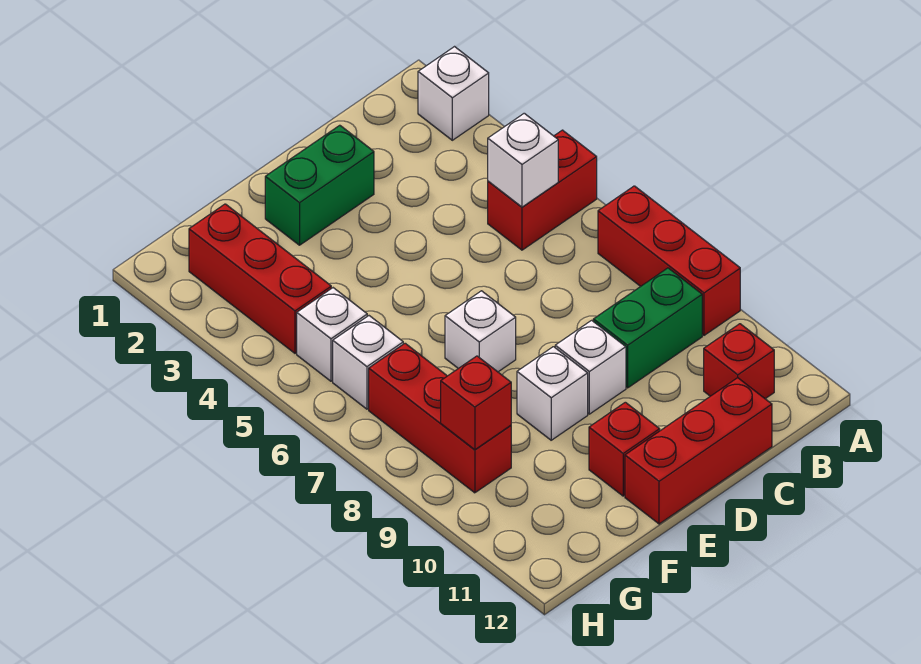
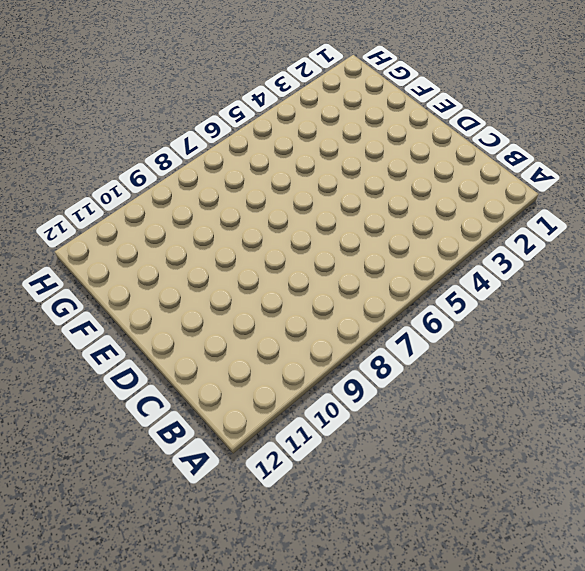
none -> white 1x1 brick [418,47,489,140]
none -> red 1x2 brick [488,130,597,250]
none -> red 1x3 brick [598,186,740,335]

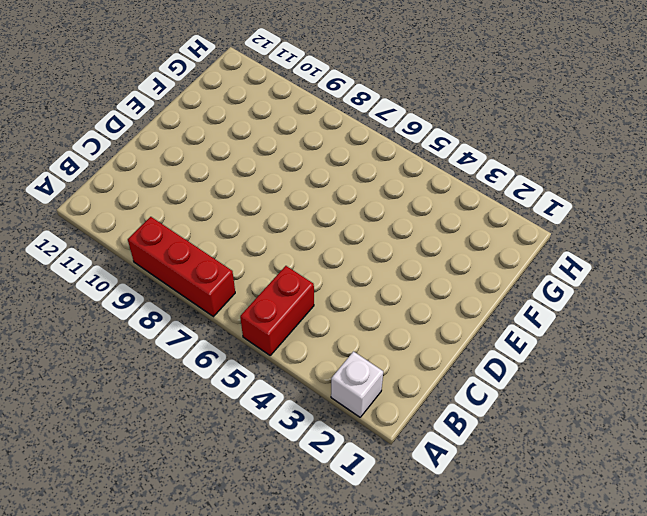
none -> green 1x2 brick [593,268,702,388]
none -> red 1x1 brick [704,324,774,399]
none -> red 1x3 brick [625,378,772,524]

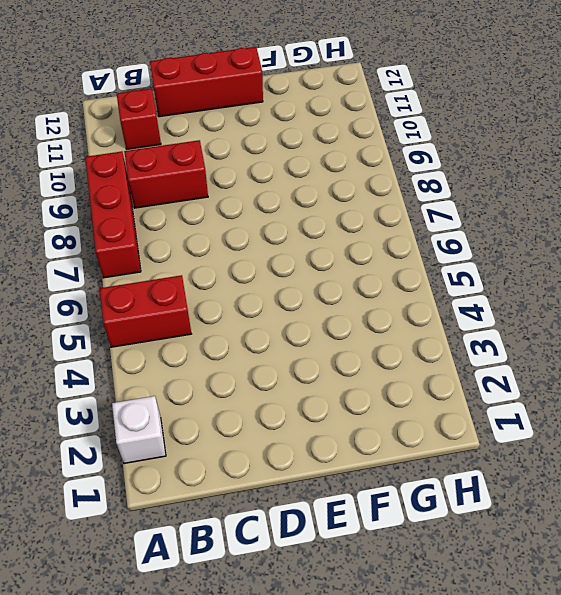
red 1x2 brick [124,140,208,208] -> green 1x2 brick [593,268,702,388]
none -> green 1x2 brick [265,125,374,245]
none -> white 1x1 brick [555,320,626,414]
none -> white 1x1 brick [445,291,516,372]

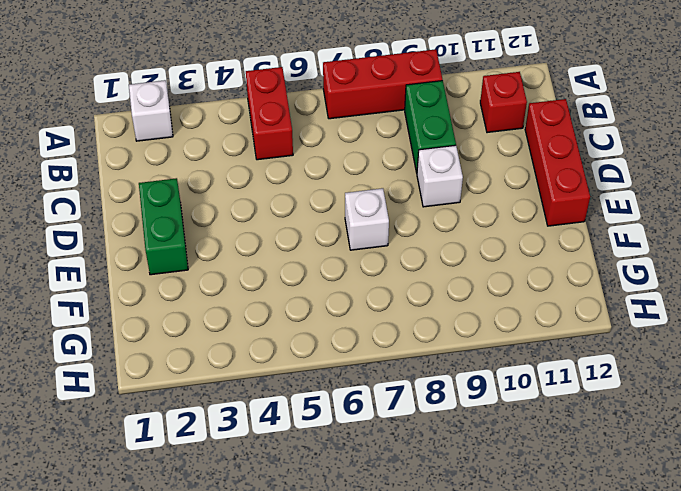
none -> white 1x1 brick [517,347,588,440]
none -> red 1x1 brick [589,402,660,496]
none -> red 1x3 brick [189,204,331,353]

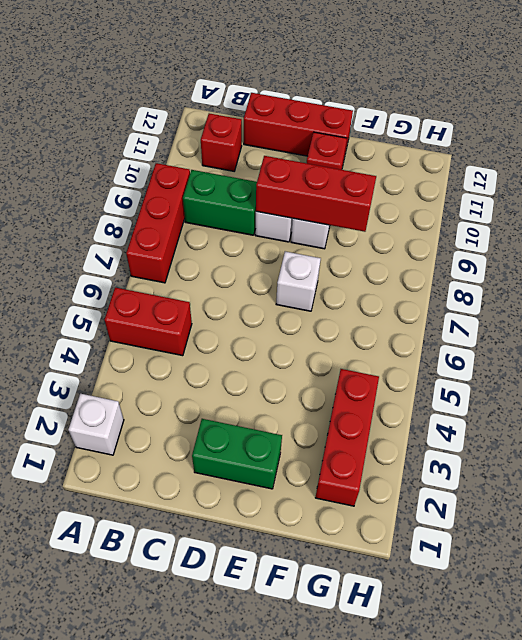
red 1x3 brick [256,156,376,232] -> red 1x3 brick turned to [369,343,511,493]
none -> white 1x1 brick [297,288,367,381]
none -> white 1x1 brick [333,316,403,409]
none -> white 1x1 brick [488,113,558,207]

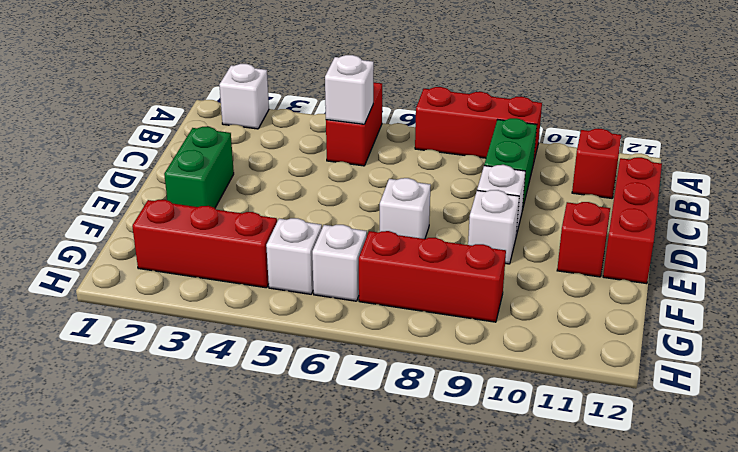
none -> red 1x1 brick [441,356,511,450]

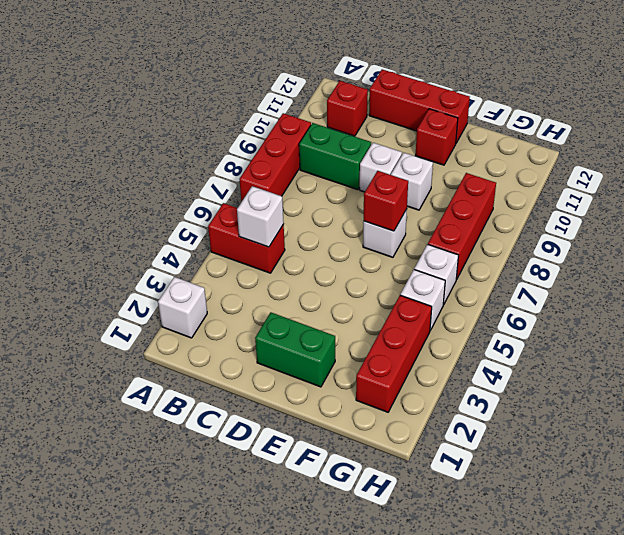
red 1x1 brick [364,171,408,231] -> red 1x1 brick moved to [441,356,511,450]

